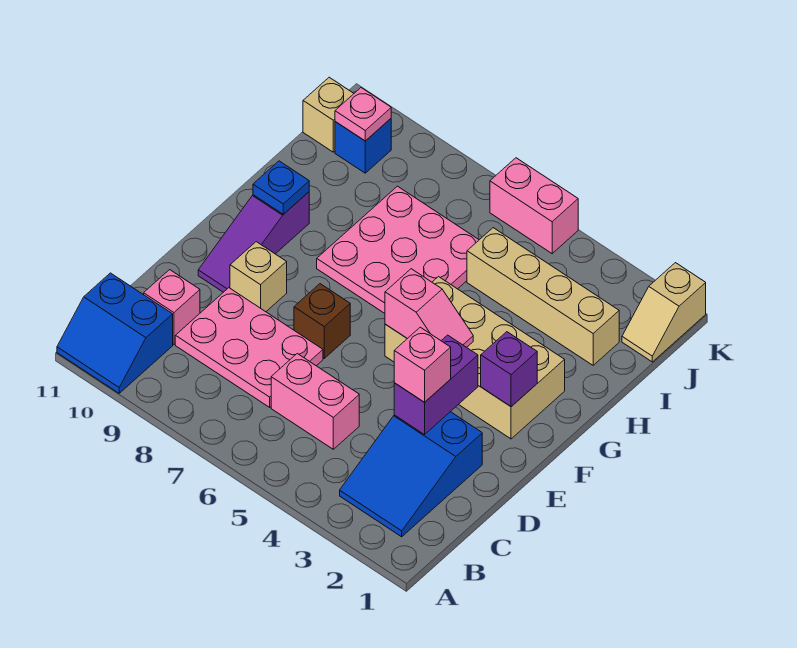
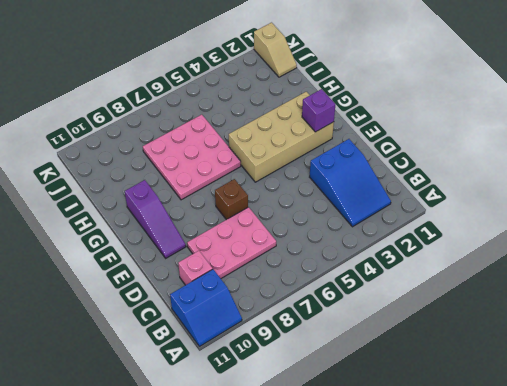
none -> pink 1x2 brick [271,354,359,449]
none -> tan 1x1 brick [230,242,287,312]
none -> tan 1x4 brick [467,228,619,365]

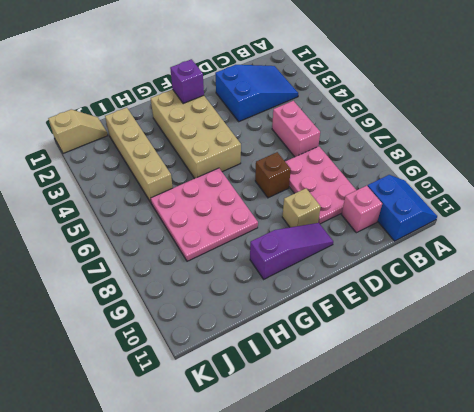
none -> blue 1x1 brick [335,119,391,173]
none -> tan 1x1 brick [303,77,354,152]
none -> pink 1x2 brick [490,158,578,254]

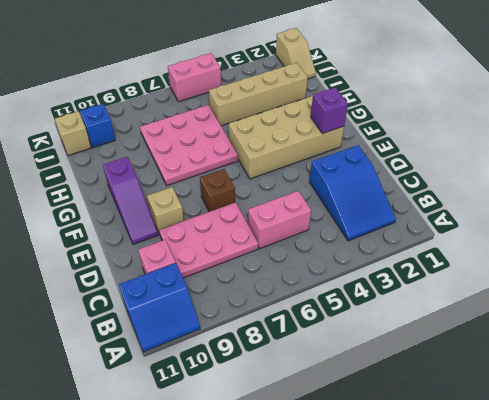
none -> purple 1x2 brick [394,335,478,434]
none -> pink 1x2 slope [385,269,473,347]
none -> blue 1x1 plate [253,161,309,214]

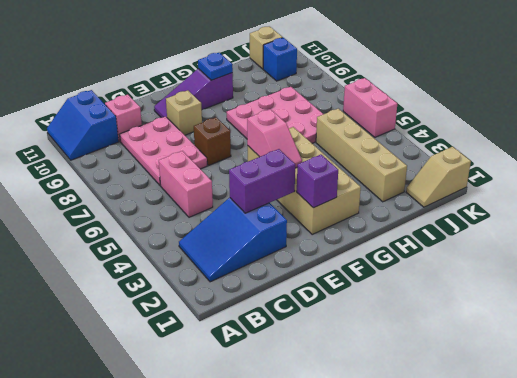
none -> pink 1x1 plate [335,88,391,141]
none -> pink 1x1 brick [394,327,451,402]

